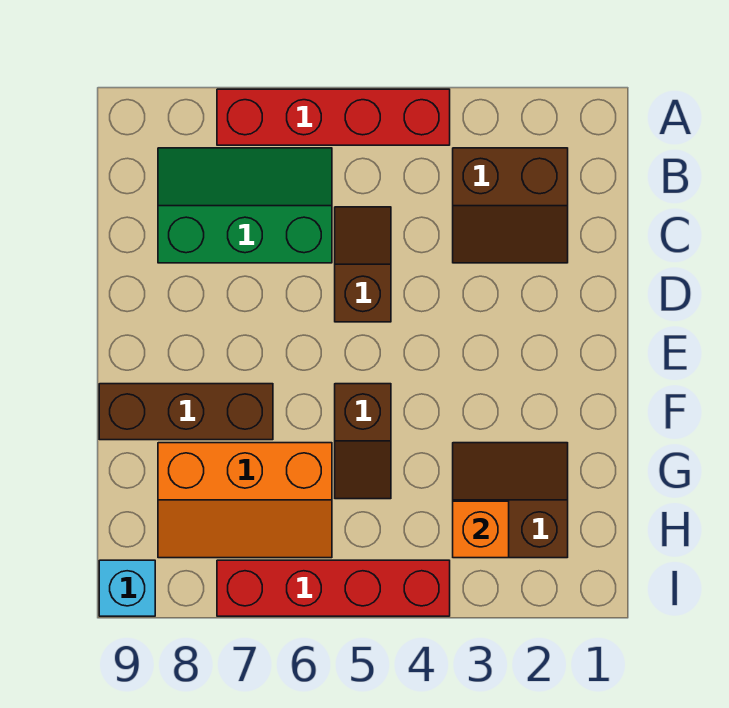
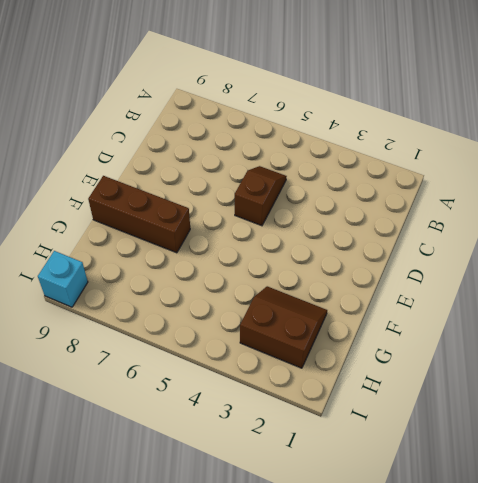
none -> red 1x4 brick [217,89,450,145]
none -> brown 2x2 slope [453,148,568,263]

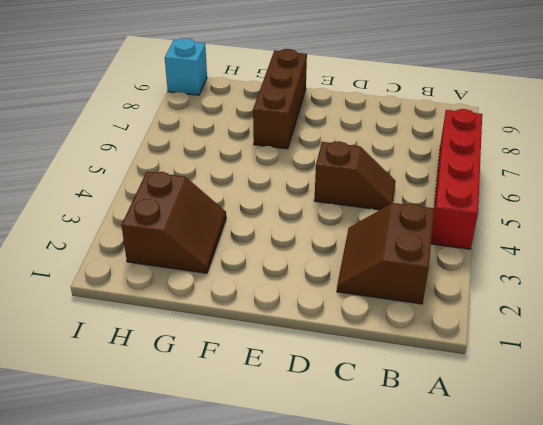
none -> green 2x3 slope [158,148,332,263]
none -> brown 1x2 slope [335,384,391,499]

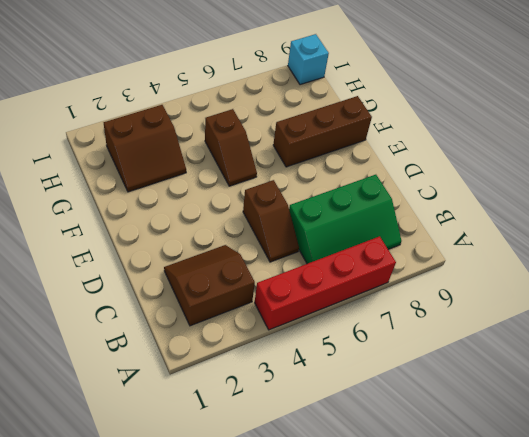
brown 1x2 slope [205,109,257,186] -> brown 1x2 slope turned to [335,384,391,499]
none -> orange 2x3 slope [158,443,332,558]
none -> red 1x4 brick [217,560,450,616]

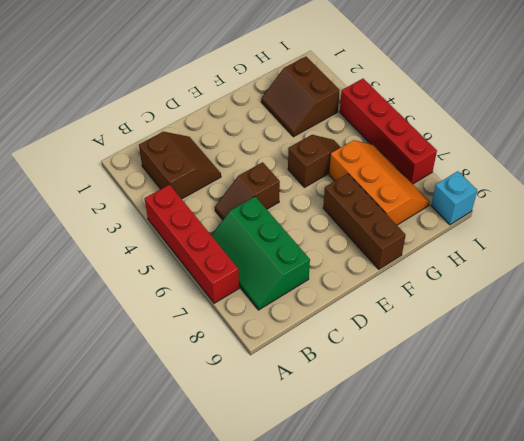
none -> orange 1x1 brick [453,501,509,558]

